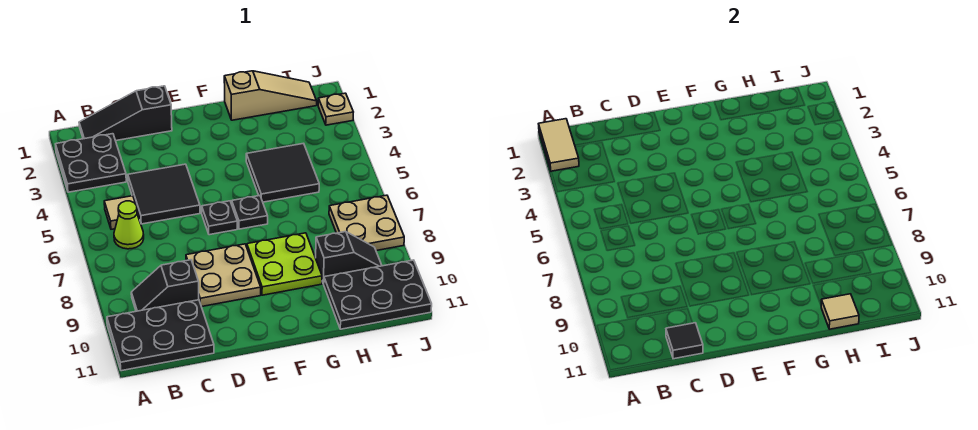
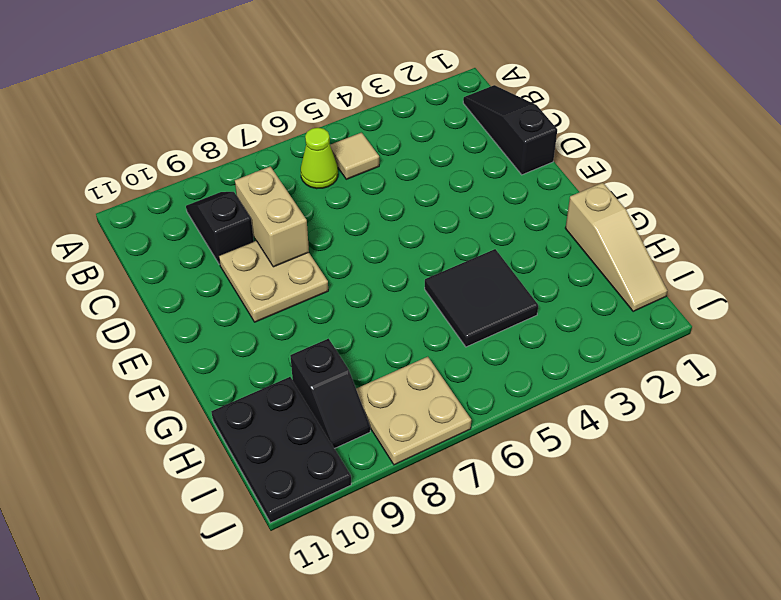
tan 1x2 brick [235,166,309,267] -> none
none -> black 2x2 plate [56,134,126,192]
none -> black 2x3 plate [107,300,214,371]
none -> black 2x2 tile [128,164,200,224]

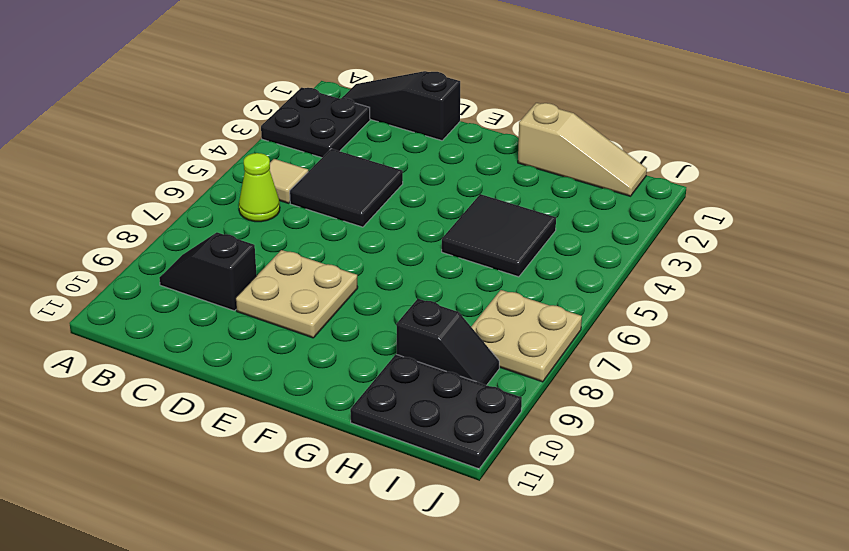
none -> black 2x3 plate [107,300,214,371]
none -> black 1x1 plate [202,201,237,235]
none -> black 1x1 plate [232,196,268,229]

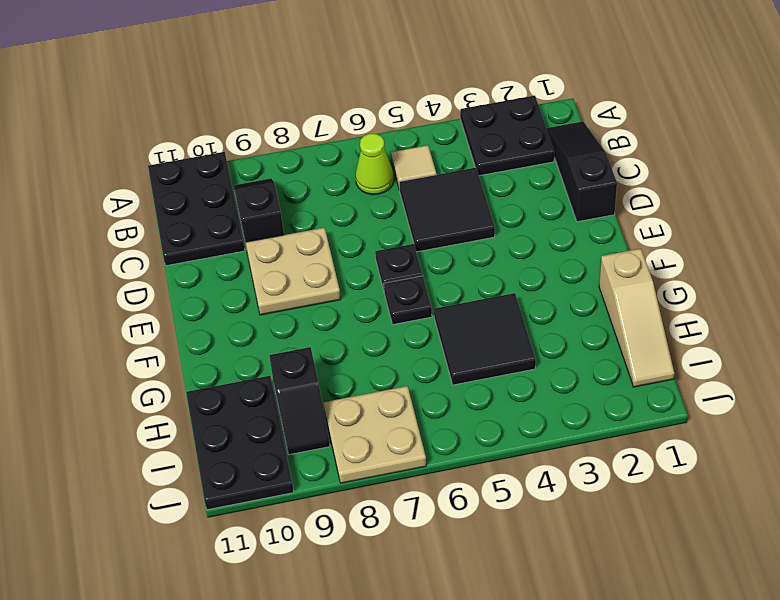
none -> lime 2x2 plate [247,233,322,295]
none -> tan 1x1 plate [318,93,353,125]
none -> tan 1x2 tile [539,119,579,171]

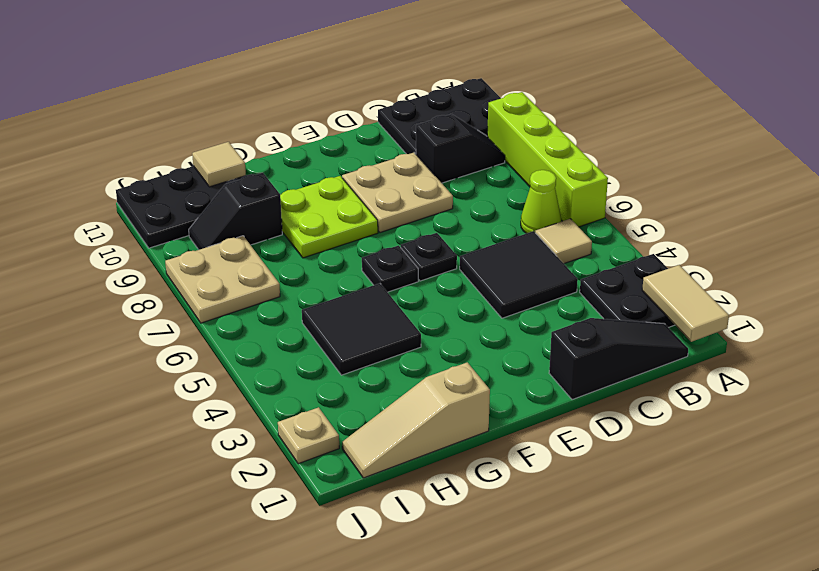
lime 1x4 brick [487,92,608,227] -> none
none -> black 1x1 tile [666,323,703,359]

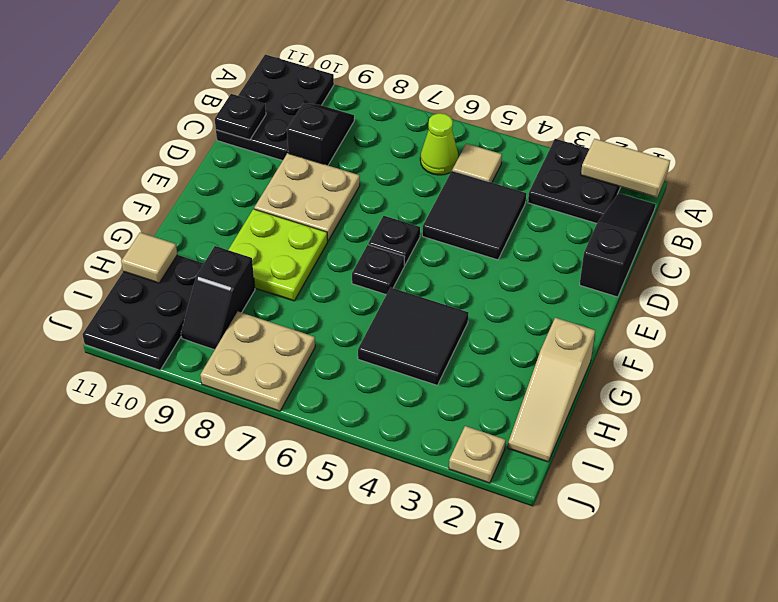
black 1x1 plate [215,94,266,140] -> black 1x1 tile [666,323,703,359]

